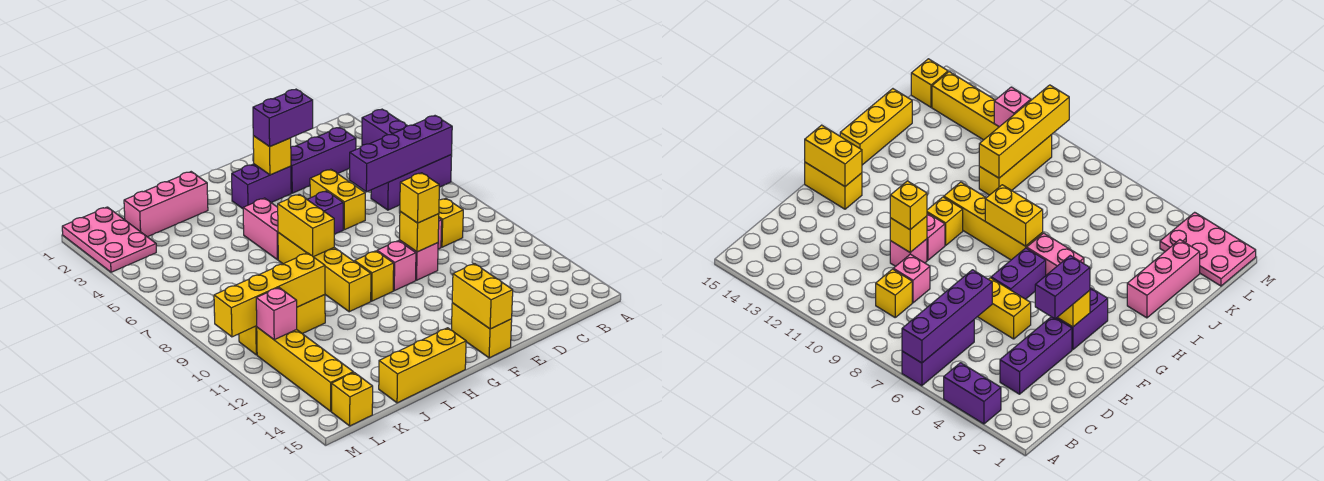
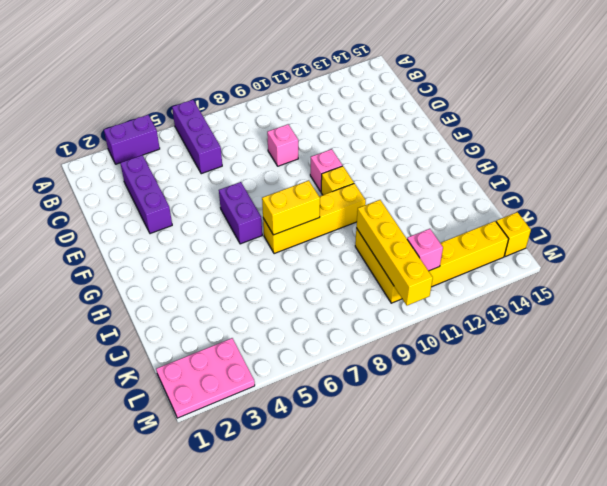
none -> yellow 1x1 brick [439,198,463,247]
none -> yellow 1x2 brick [310,169,365,230]
none -> pink 1x1 brick [399,240,438,280]

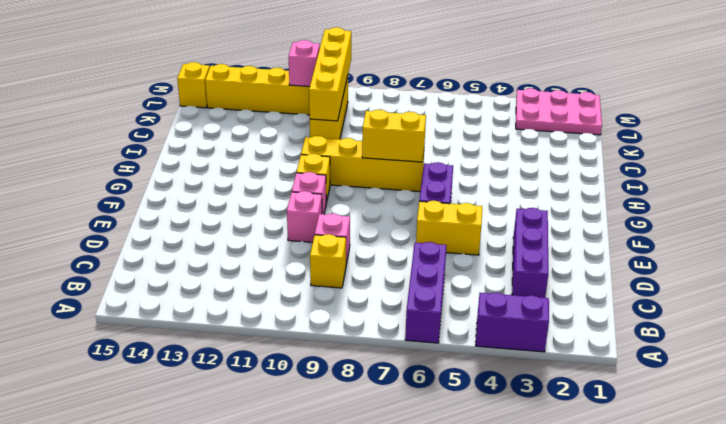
none -> purple 1x2 brick [232,164,291,209]
none -> yellow 1x2 brick [452,303,512,358]
none -> pink 1x2 brick [243,198,278,260]

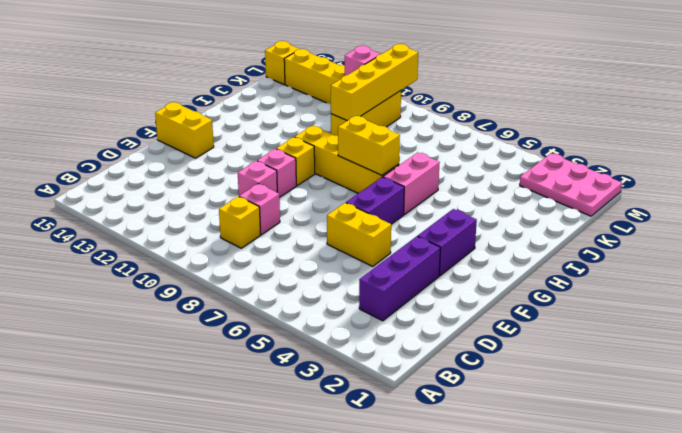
pink 1x2 brick [383,152,440,215] -> pink 1x2 brick turned to [243,198,278,260]
none -> purple 1x2 brick [362,109,407,145]
none -> purple 1x3 brick [371,155,452,210]
none -> yellow 1x3 brick [379,328,466,403]

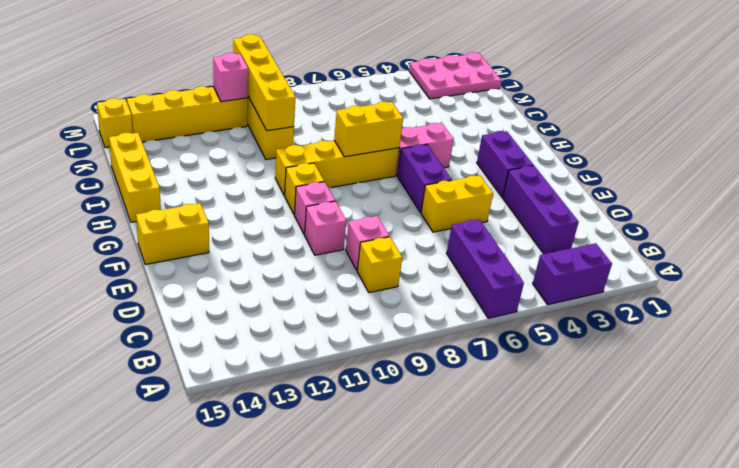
none -> pink 1x3 brick [124,172,208,237]
none -> purple 1x4 brick [350,116,452,192]
none -> yellow 1x1 brick [399,212,439,252]

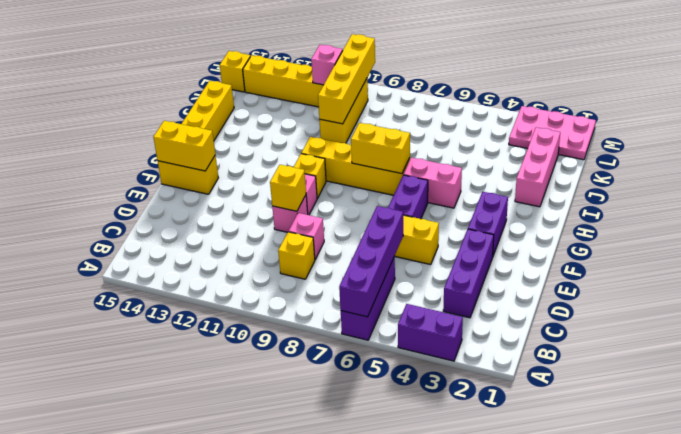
none -> yellow 1x1 brick [253,136,291,175]
none -> purple 1x2 brick [253,89,313,147]
none -> yellow 1x1 brick [400,173,439,223]

